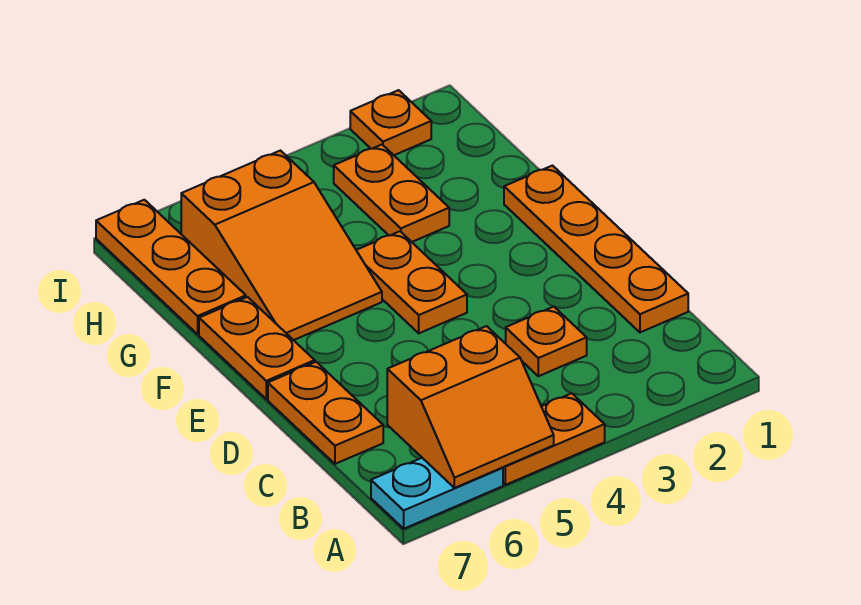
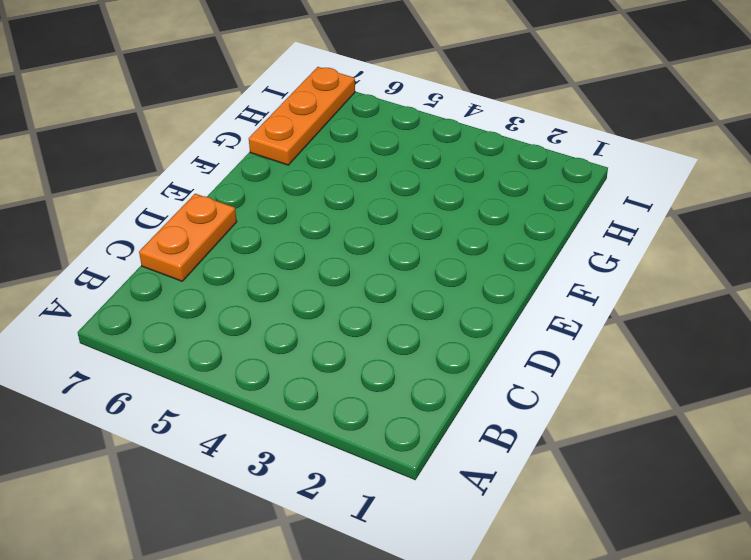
none -> orange 1x2 plate [503,393,605,485]
none -> cyan 1x2 plate [371,458,503,529]
none -> orange 1x4 plate [504,166,688,332]

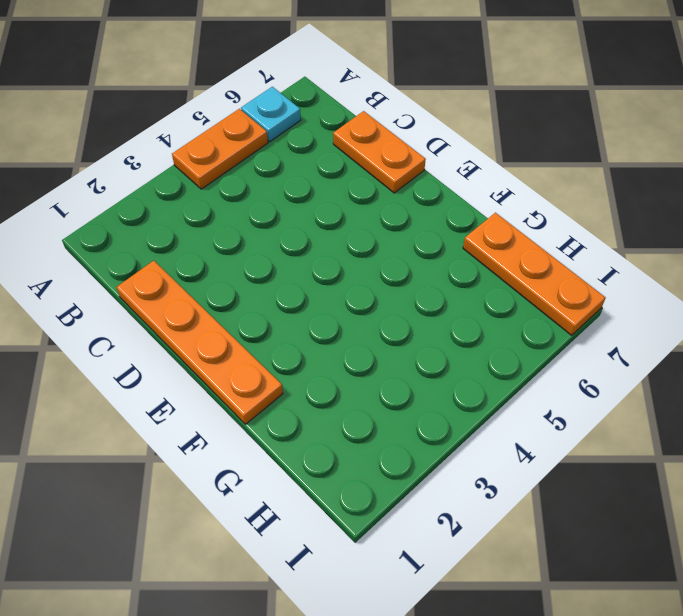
cyan 1x1 plate [241,87,301,142] -> cyan 1x2 plate [371,458,503,529]
none -> orange 1x1 plate [506,307,587,376]
none -> orange 1x2 plate [356,231,467,333]
none -> orange 1x2 plate [199,297,315,399]

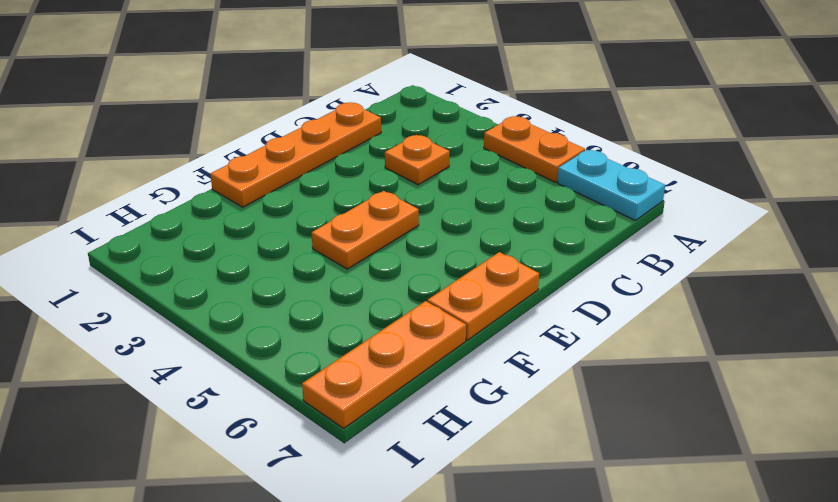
none -> orange 1x2 plate [268,362,383,464]
none -> orange 2x3 slope [181,151,382,340]
none -> orange 1x2 plate [334,145,449,242]

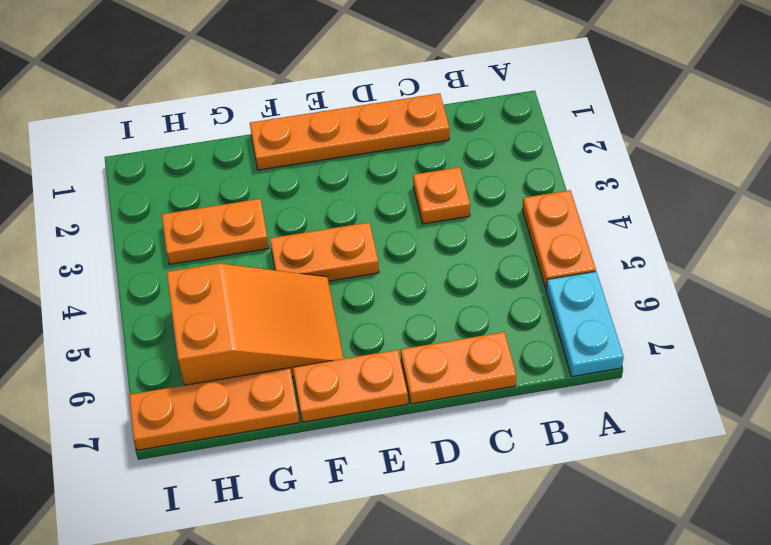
none -> orange 1x1 plate [350,90,431,155]
none -> orange 2x2 slope [387,326,554,488]

